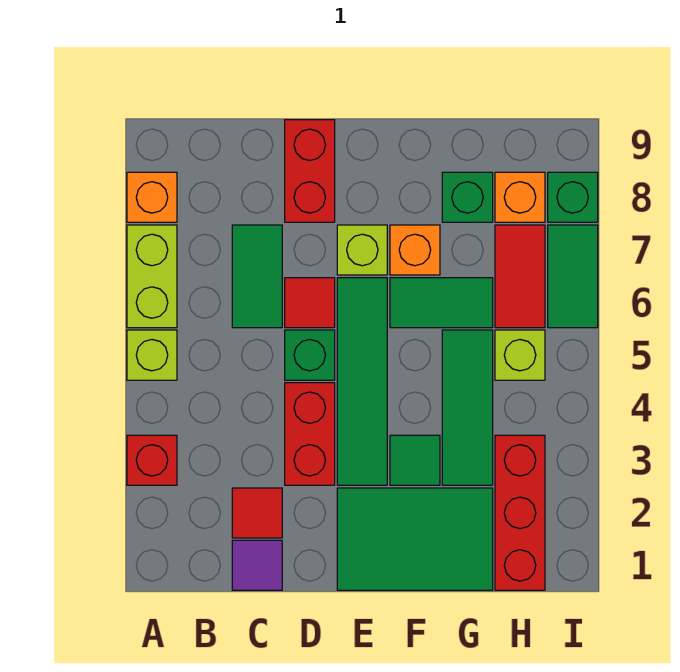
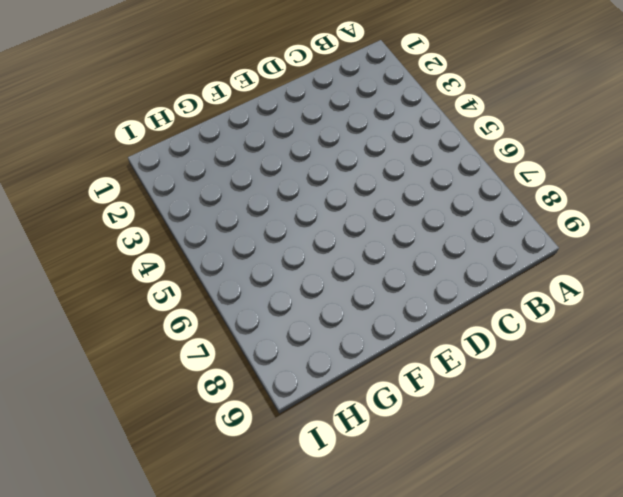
none -> red 1x1 brick [127,435,177,485]
none -> lime 1x1 brick [127,330,177,380]
none -> lime 1x2 brick [127,225,177,328]

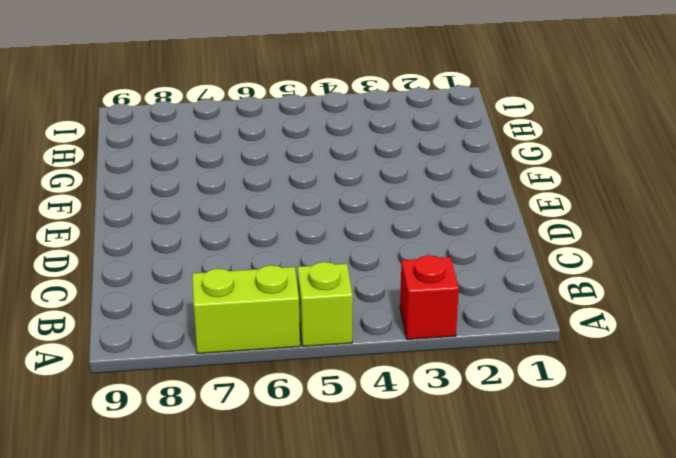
none -> orange 1x1 brick [127,172,177,222]
none -> purple 1x1 tile [232,540,282,590]
none -> red 1x1 tile [232,488,282,538]

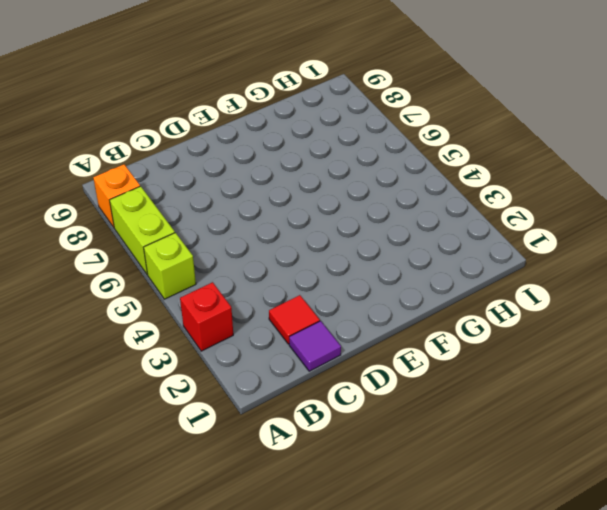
none -> green 1x2 tile [232,225,282,328]
none -> red 1x2 brick [285,383,335,485]
none -> green 1x1 brick [285,330,335,380]

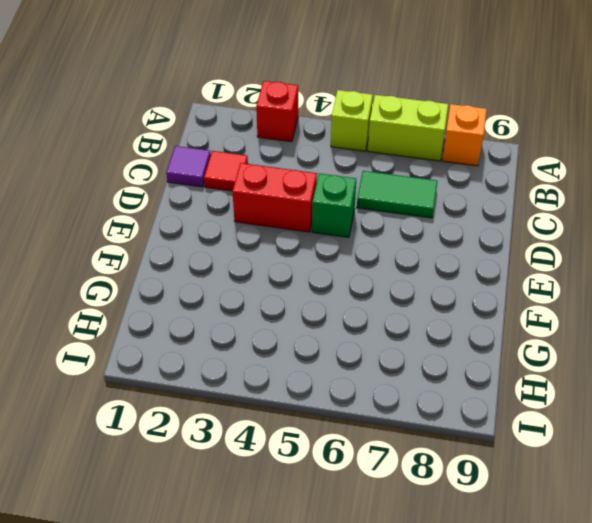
none -> red 1x1 tile [285,278,335,328]
none -> red 1x2 brick [285,120,335,222]
none -> green 2x3 tile [337,488,493,590]

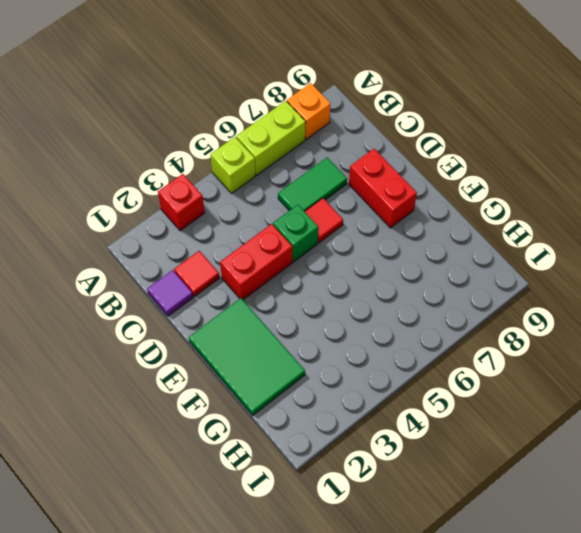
red 1x2 brick [349,149,417,228] -> red 1x2 brick turned to [285,120,335,222]
none -> green 1x4 tile [337,278,387,485]
none -> lime 1x1 brick [337,225,387,275]
none -> green 1x1 tile [390,435,440,485]

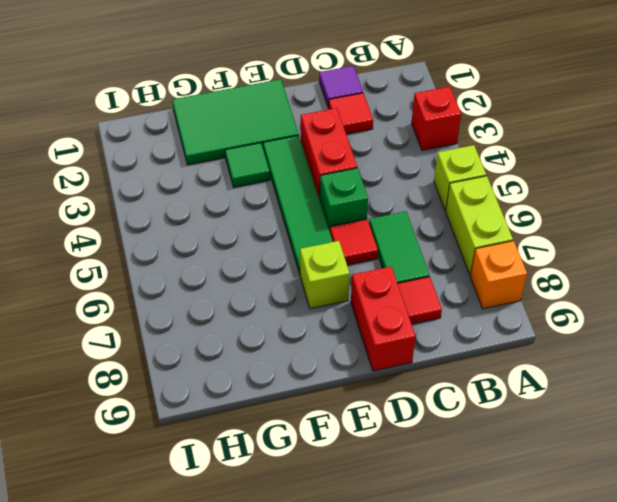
red 1x1 tile [398,277,442,324] -> none
none -> green 1x2 tile [390,278,493,328]
none -> orange 1x1 brick [390,225,440,275]
none -> green 1x3 tile [442,330,493,485]

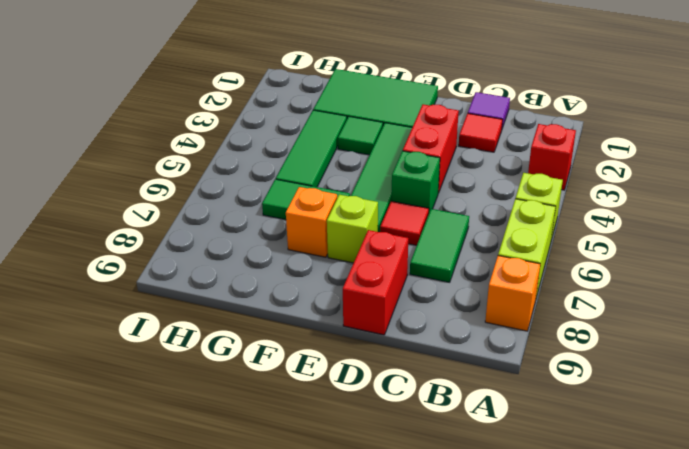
none -> green 1x1 brick [442,172,493,222]
none -> red 1x3 brick [495,435,545,590]
none -> lime 1x1 brick [495,330,545,380]

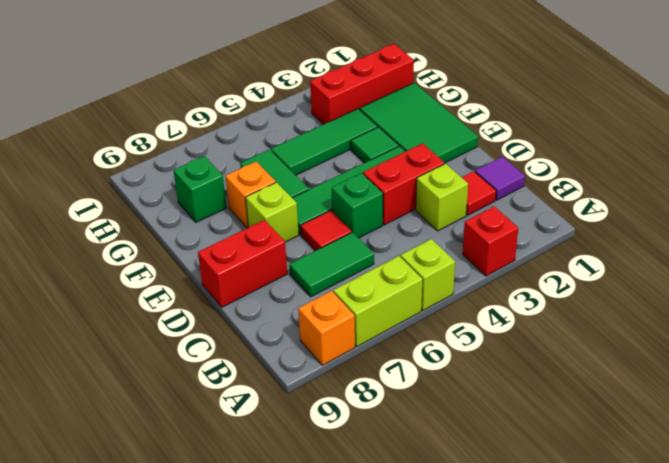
lime 1x1 brick [416,164,468,231] -> lime 1x1 brick moved to [495,330,545,380]
none -> red 1x2 tile [495,225,545,328]
none -> orange 1x1 brick [495,172,545,222]
none -> green 1x2 tile [548,225,598,328]

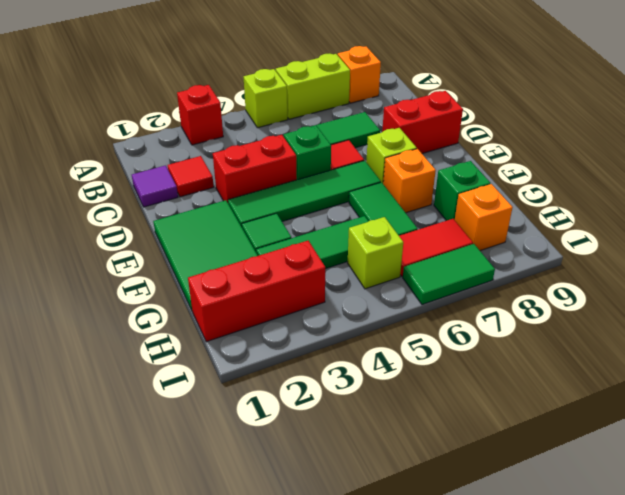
none -> green 1x1 brick [548,172,598,222]

